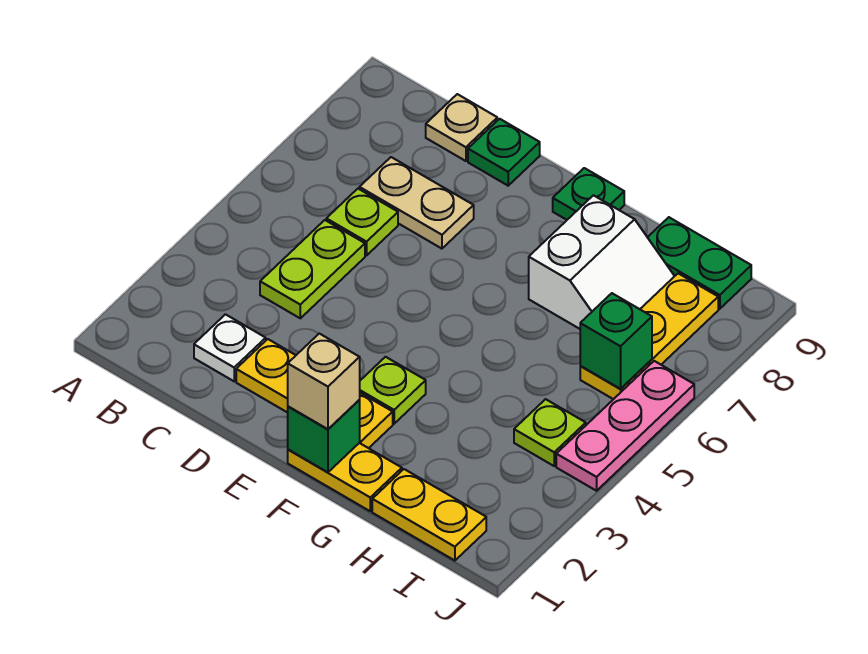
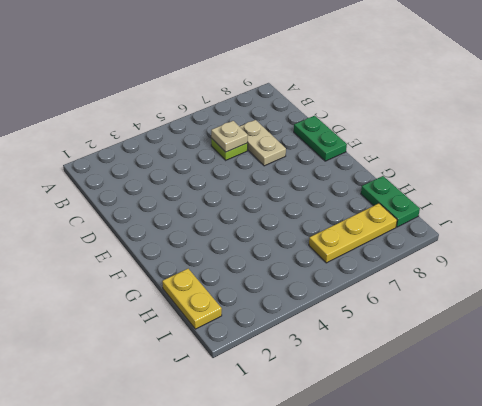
tan 1x1 plate [211,121,248,152] -> tan 1x1 plate moved to [426,94,497,161]
green 1x2 plate [294,116,347,161] -> green 1x1 plate [468,119,540,186]
none -> white 1x1 plate [194,314,266,381]
none -> lime 1x2 plate [260,220,365,318]
none -> yellow 1x3 plate [236,339,393,448]

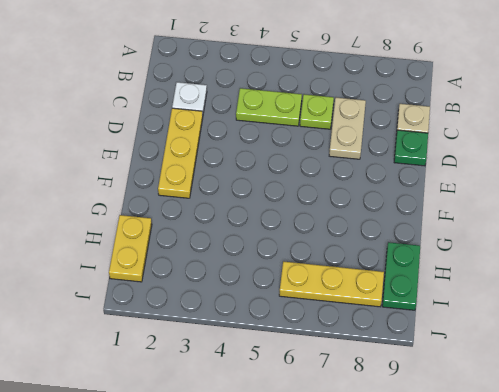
none -> yellow 1x2 plate [288,443,402,511]
none -> lime 1x1 plate [360,357,426,424]
none -> green 1x1 plate [553,168,624,220]

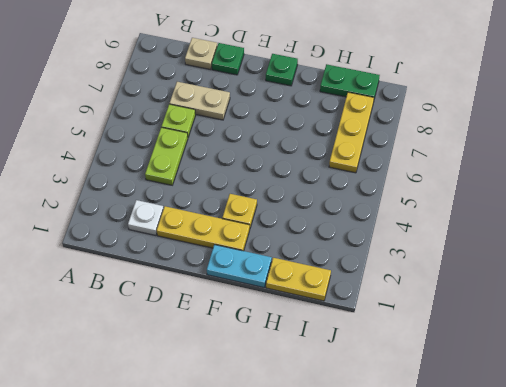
cyan 1x2 plate [207,245,272,288] -> yellow 1x2 plate [288,443,402,511]
yellow 1x1 plate [222,194,257,228] -> lime 1x1 plate [360,357,426,424]
none -> white 2x2 slope [529,195,674,329]
none -> lime 1x1 plate [514,399,586,466]
none -> pink 1x3 plate [556,361,694,491]

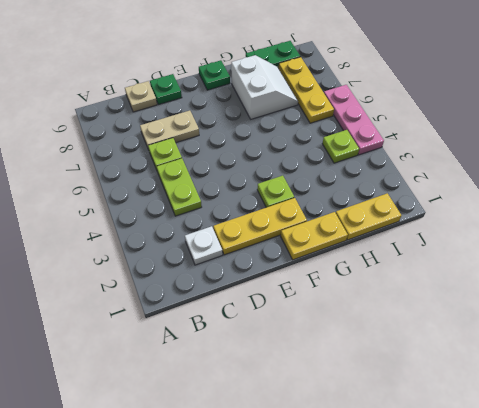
none -> green 1x1 brick [288,400,360,472]
none -> green 1x1 brick [580,293,652,389]
none -> tan 1x1 brick [288,334,360,429]

